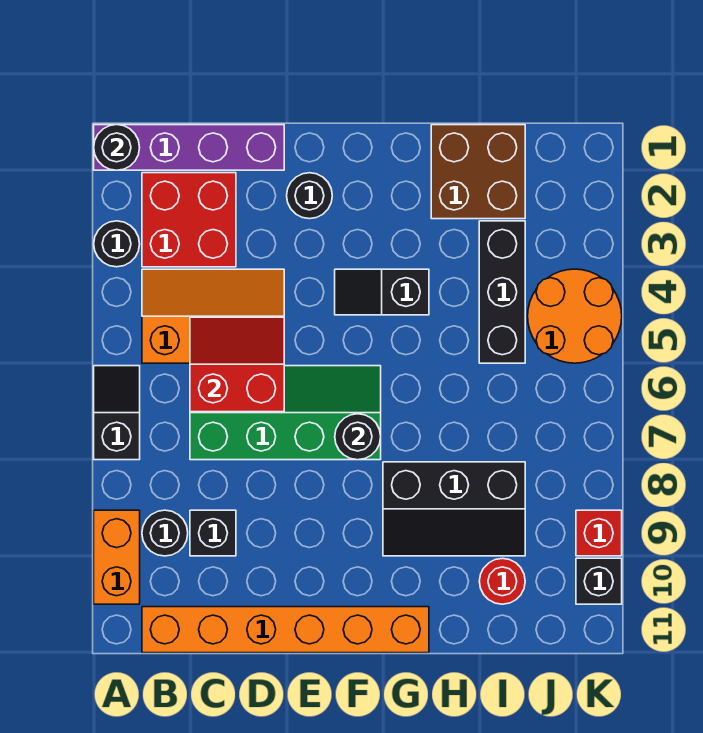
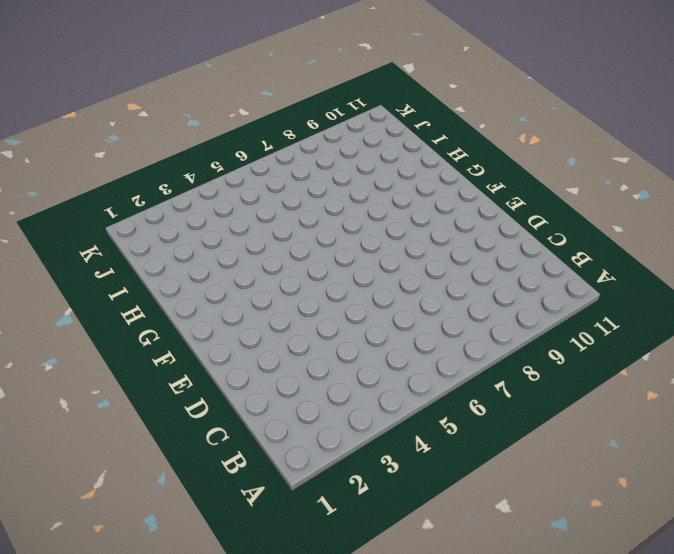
none -> purple 1x4 brick [94,125,284,170]
none -> black 1x1 round brick [94,221,140,267]
none -> black 1x2 slope [94,366,140,460]

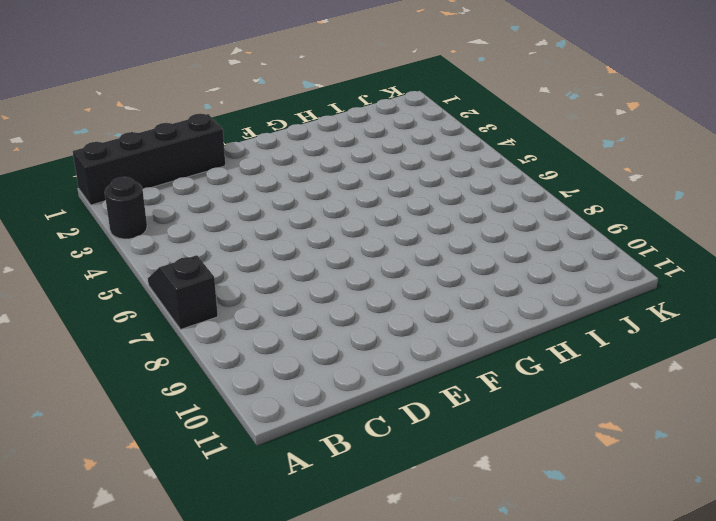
black 1x4 brick [73,114,225,205] -> purple 1x4 brick [94,125,284,170]
none -> orange 1x2 brick [94,510,140,604]
none -> red 2x2 brick [142,173,236,267]
none -> orange 2x3 slope [142,269,284,363]

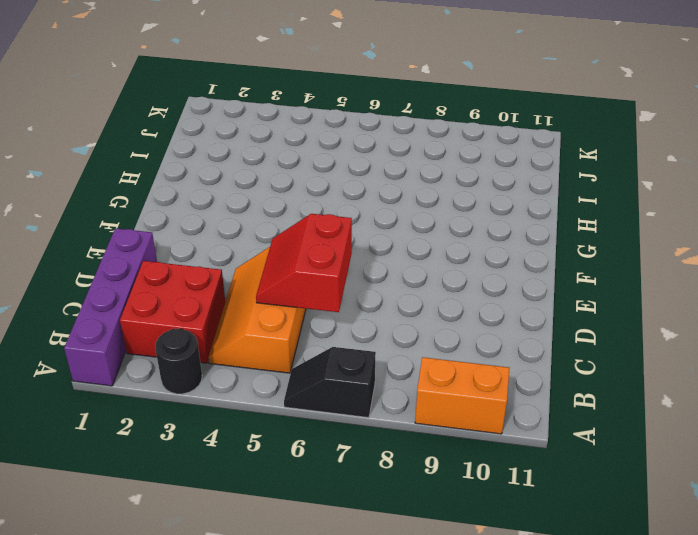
none -> black 1x1 round brick [142,510,188,556]
none -> orange 1x6 brick [142,607,429,653]
none -> green 2x4 slope [190,366,381,460]

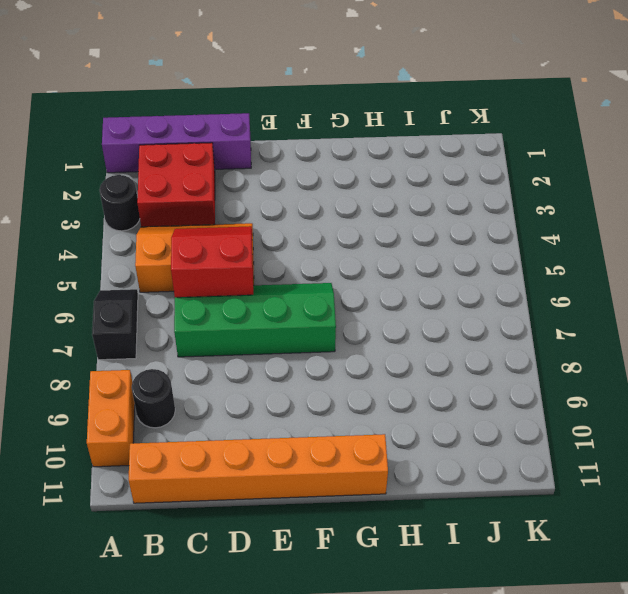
none -> black 1x1 brick [190,510,236,556]
none -> black 1x1 round brick [287,173,332,219]
none -> black 1x2 slope [335,269,429,315]

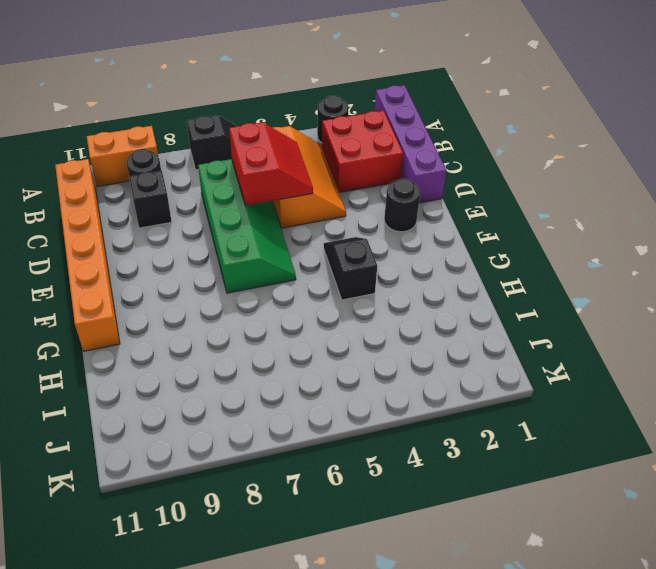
none -> black 2x3 slope [383,462,525,556]
none -> brown 2x2 brick [431,125,525,219]
none -> black 1x3 brick [479,221,525,363]

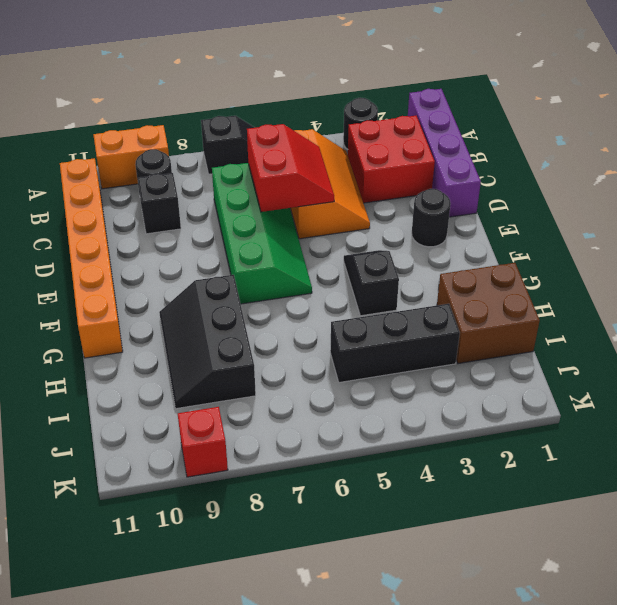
none -> red 1x1 round brick [479,558,525,604]
none -> orange 2x2 round brick [528,269,622,363]
none -> black 1x1 brick [576,558,622,604]

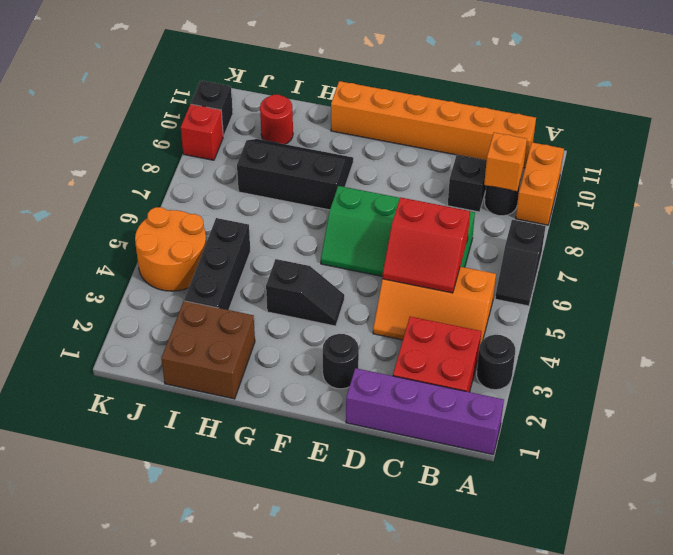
orange 1x1 brick [484,132,527,191] -> none
none -> black 1x1 round brick [94,125,140,170]
none -> black 1x1 round brick [335,414,381,460]

